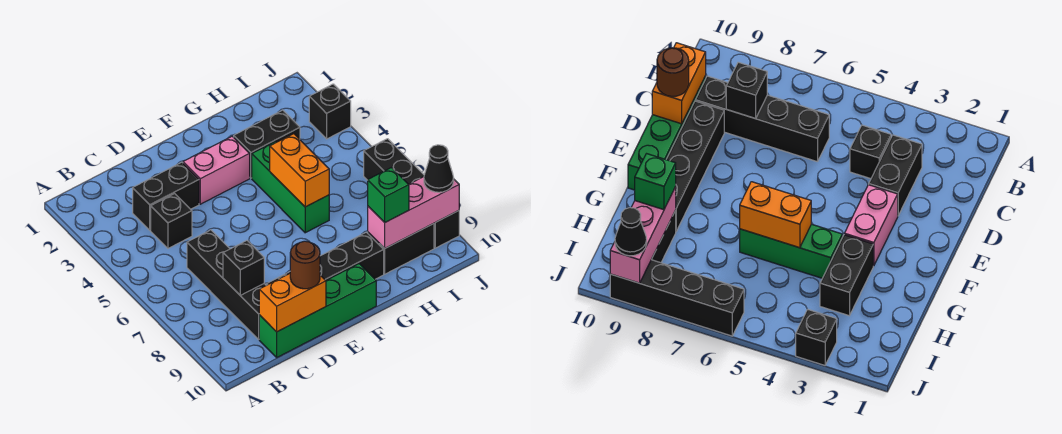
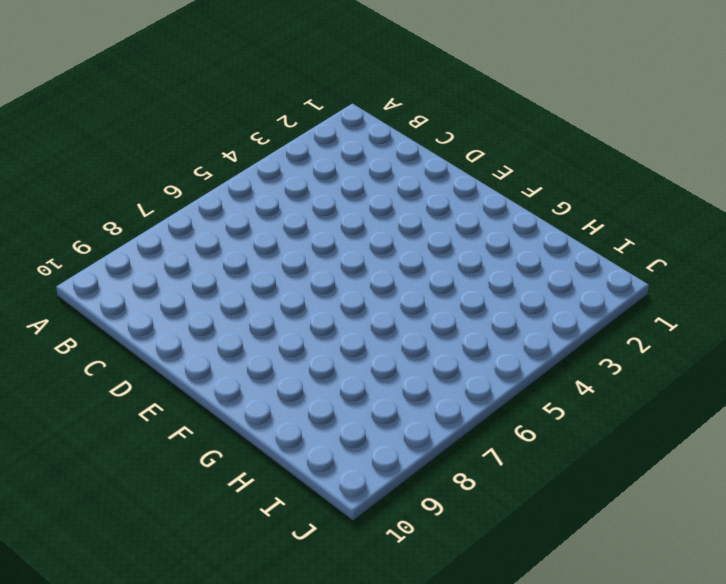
none -> black 1x2 brick [133,162,199,230]
none -> black 1x1 brick [151,194,192,248]
none -> black 1x4 brick [187,230,266,339]

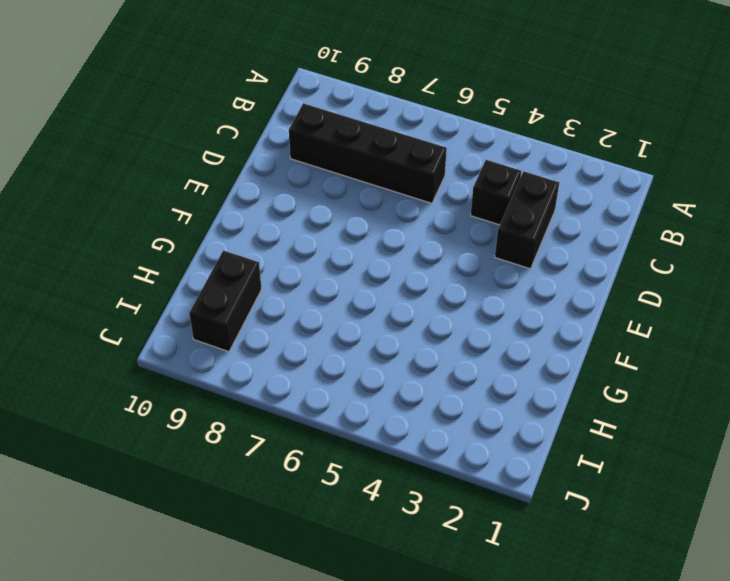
none -> green 1x4 brick [259,264,376,357]
none -> black 1x4 brick [267,232,384,285]
none -> pink 1x2 brick [183,136,250,204]

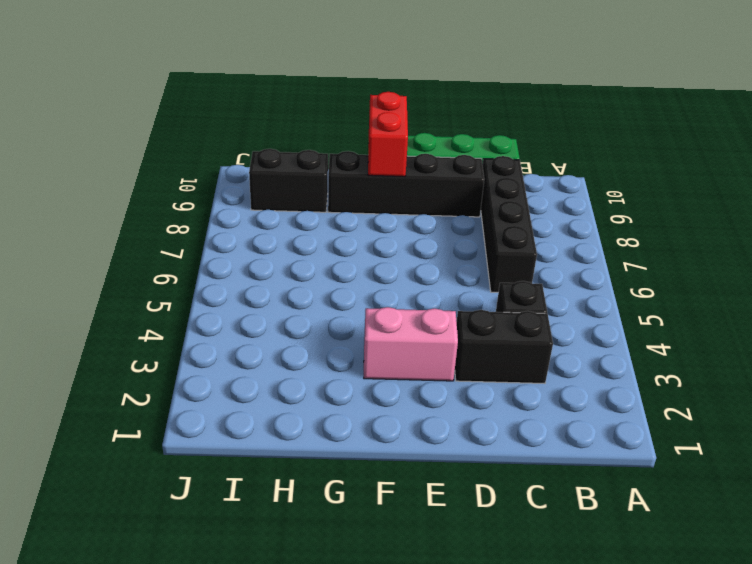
red 1x2 brick [368,92,408,176] -> none
none -> black 1x2 brick [234,110,300,178]
none -> green 1x3 brick [252,141,329,233]
none -> black 1x1 brick [309,84,351,139]

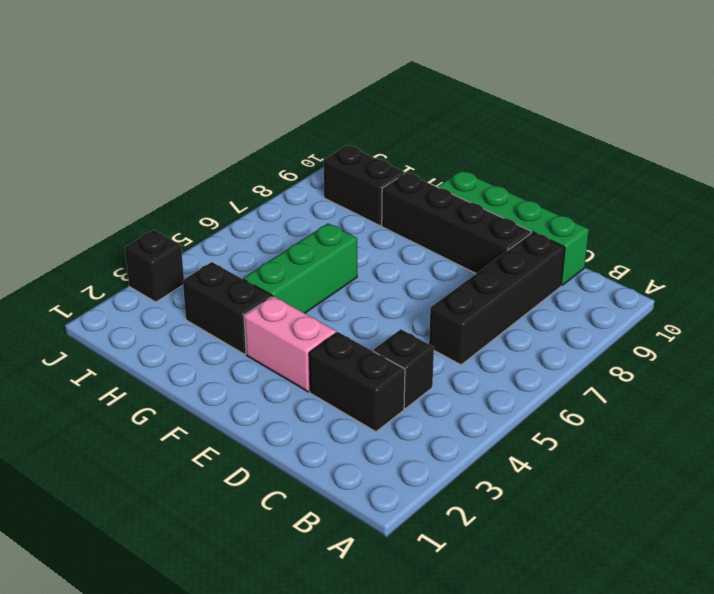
none -> black 1x4 brick [364,139,459,248]
none -> black 1x1 brick [223,241,264,295]
none -> orange 1x2 brick [259,273,326,332]

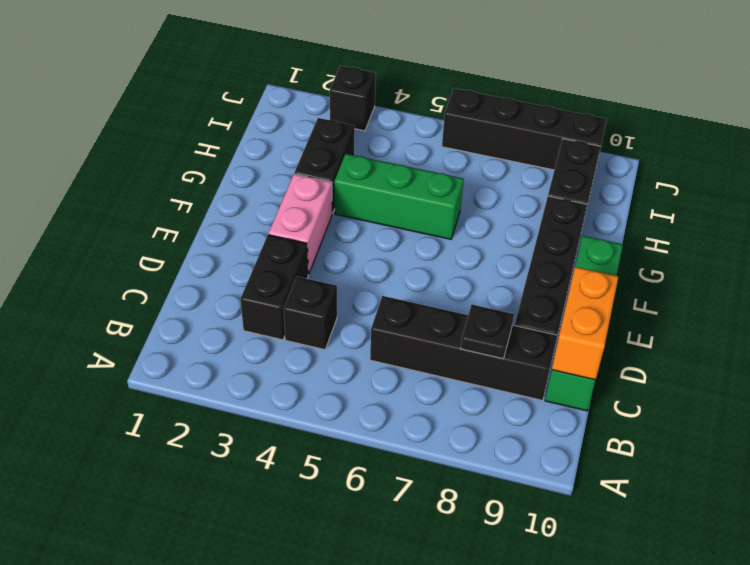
black 1x1 plate [460,305,514,359] -> black 1x1 brick [223,241,264,295]
none -> orange 1x2 brick [270,134,329,207]
none -> pink 1x3 brick [368,177,459,248]
none -> brown 1x1 round brick [290,241,320,289]

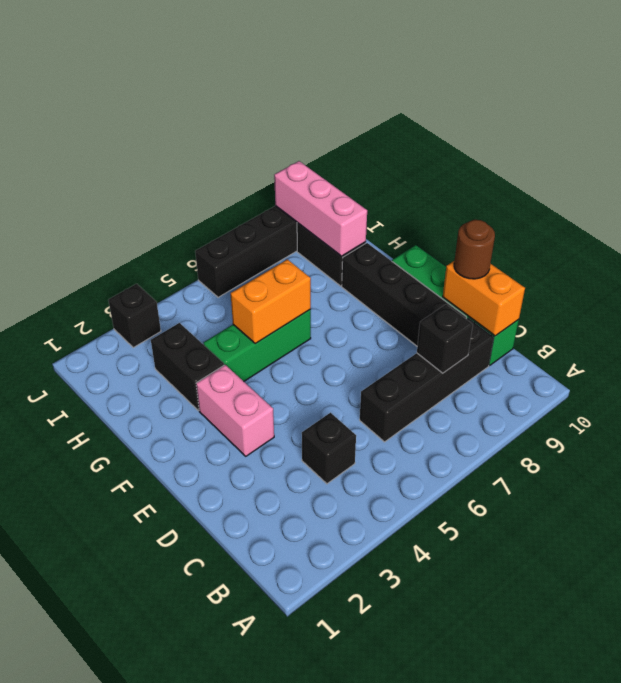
none -> black 1x2 brick [133,162,199,230]
none -> green 1x1 brick [368,168,409,222]
none -> black 1x1 cone [424,145,454,192]

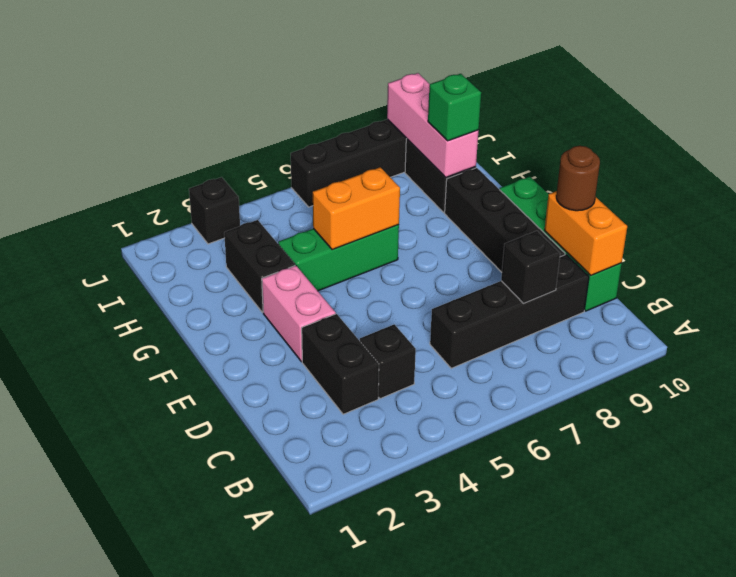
none -> black 1x1 cone [424,145,454,192]

